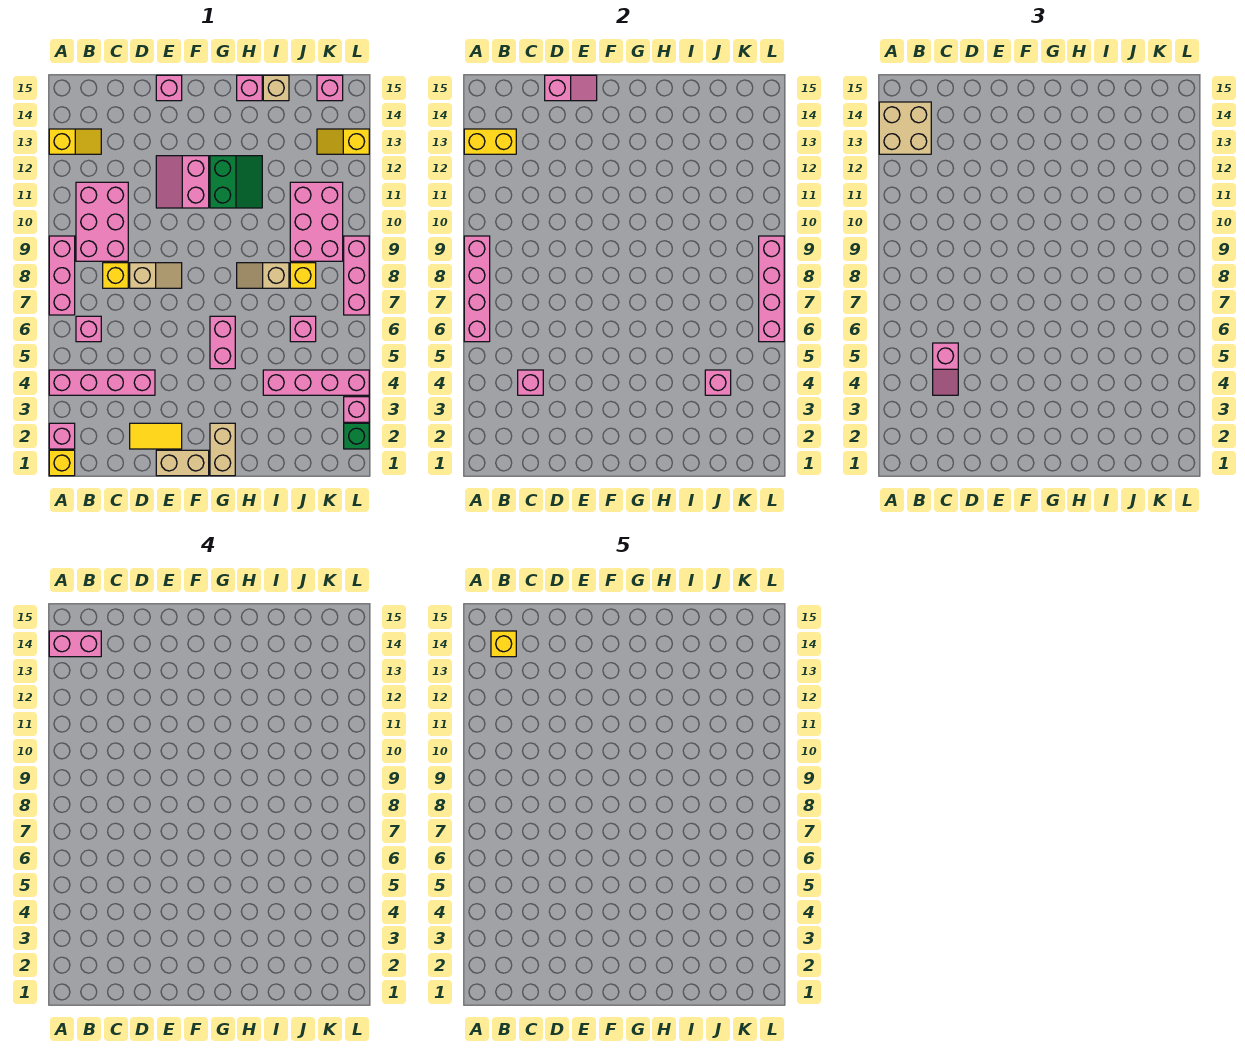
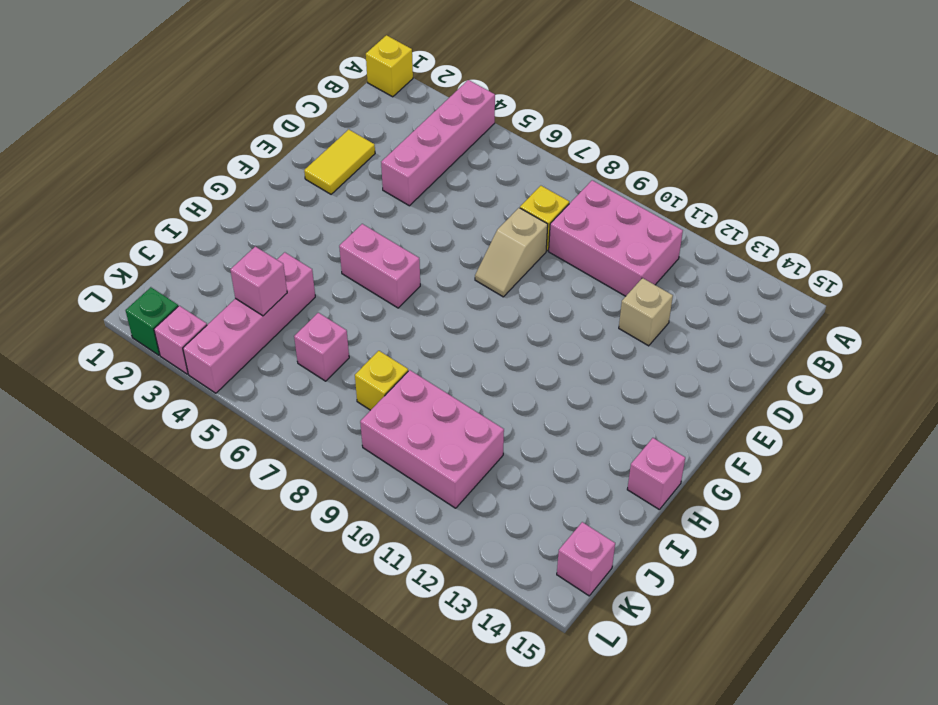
tan 1x1 brick [619,278,673,346] -> tan 1x1 brick moved to [263,75,289,101]
none -> pink 1x1 brick [49,423,75,449]
none -> pink 1x3 brick [49,236,75,315]
none -> yellow 1x2 slope [49,129,101,154]
none -> pink 1x1 brick [76,316,101,342]

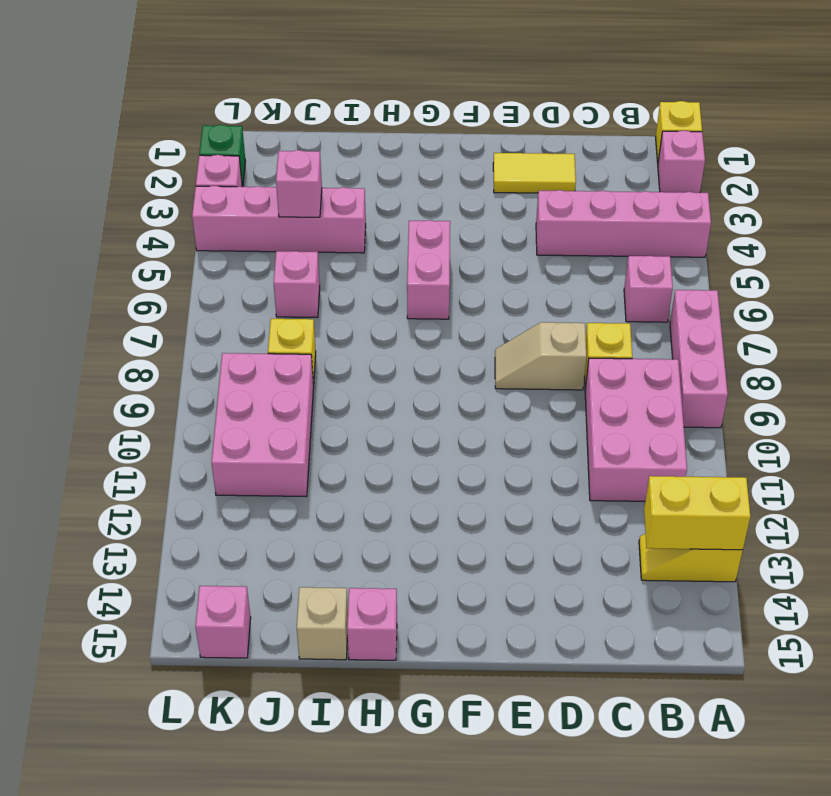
none -> tan 1x2 brick [156,450,209,476]
none -> pink 2x2 slope [156,156,209,208]
none -> pink 1x1 brick [156,75,182,101]
none -> tan 1x2 brick [210,423,235,476]

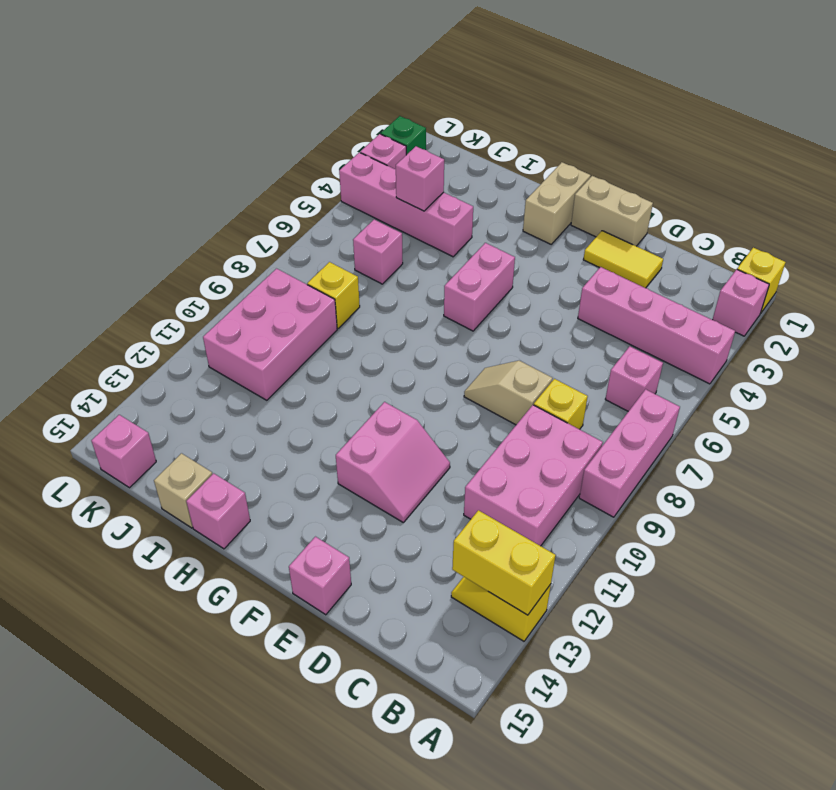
none -> green 2x2 slope [210,156,262,208]
none -> tan 1x2 slope [237,263,289,288]
none -> yellow 1x2 slope [317,129,369,154]
none -> pink 1x3 brick [344,236,369,315]

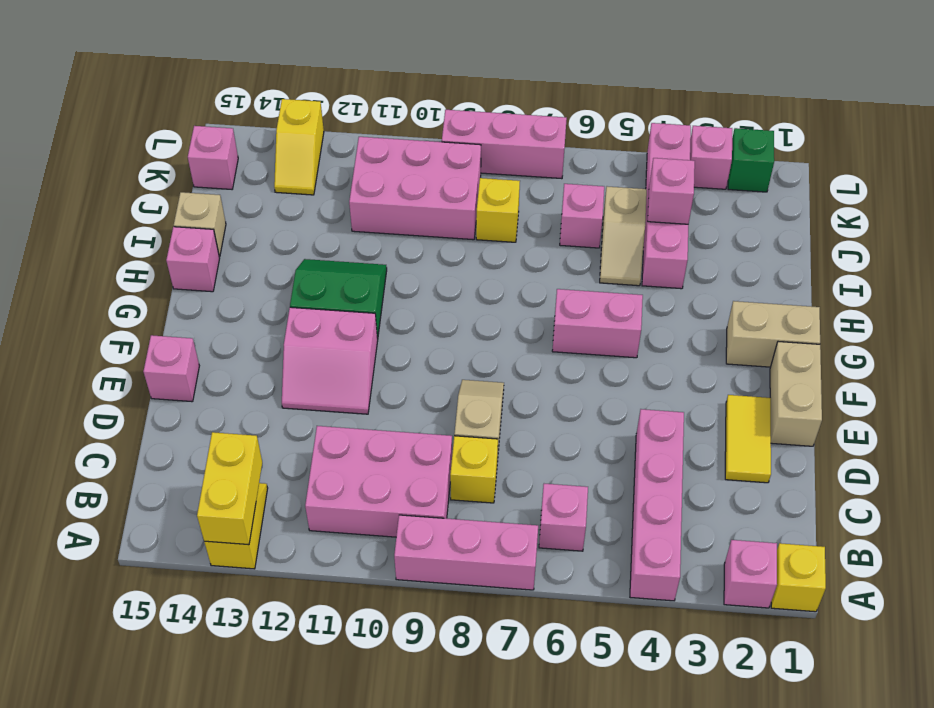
tan 1x2 slope [600,186,647,286] -> tan 1x2 slope moved to [237,263,289,288]
none -> pink 1x4 brick [464,236,490,342]
none -> pink 1x1 brick [518,370,543,395]
none -> pink 1x2 slope [545,75,597,101]
none -> pink 1x4 brick [759,236,784,342]

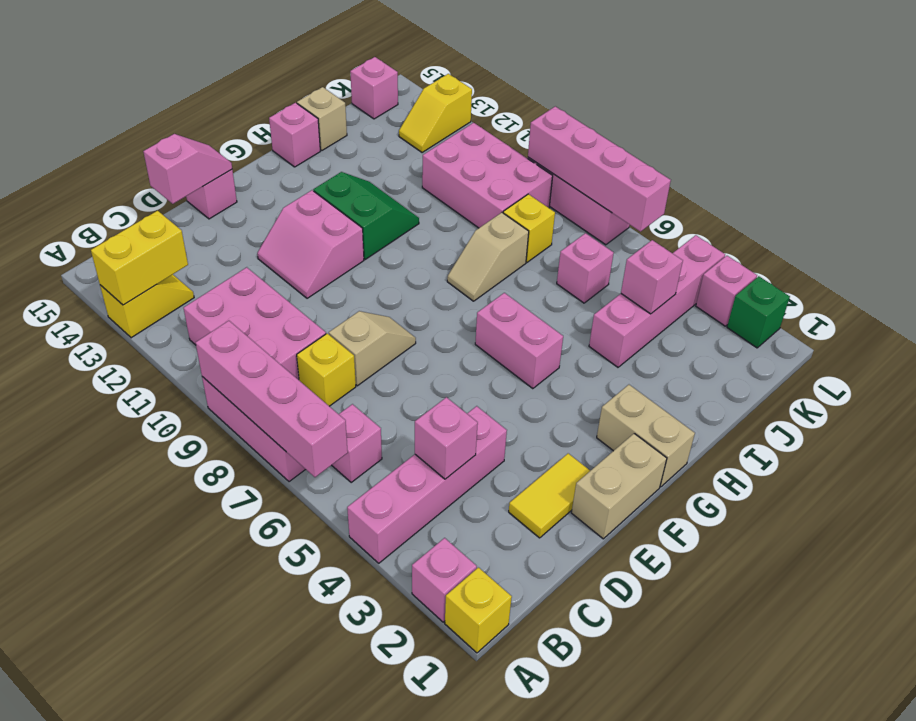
none -> tan 2x2 brick [879,102,931,154]
none -> pink 1x2 slope [933,343,958,395]
none -> pink 1x2 brick [49,631,101,657]
none -> yellow 1x1 brick [491,631,516,657]

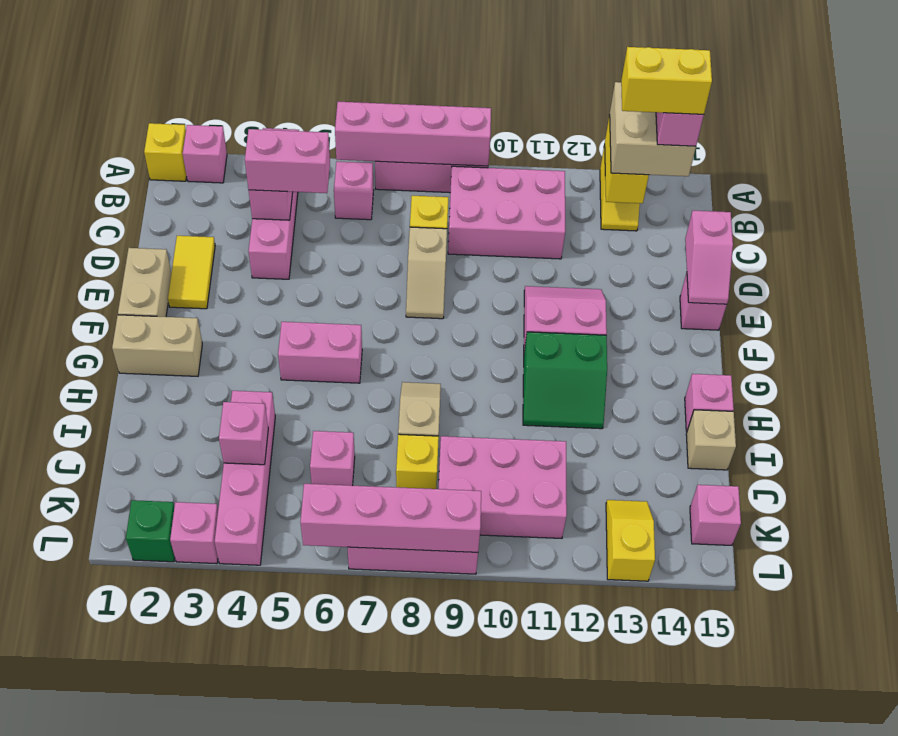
yellow 1x2 brick [621,47,712,114] -> yellow 1x1 brick [491,631,516,657]
pink 1x2 brick [245,129,330,193] -> pink 1x2 slope [933,343,958,395]

